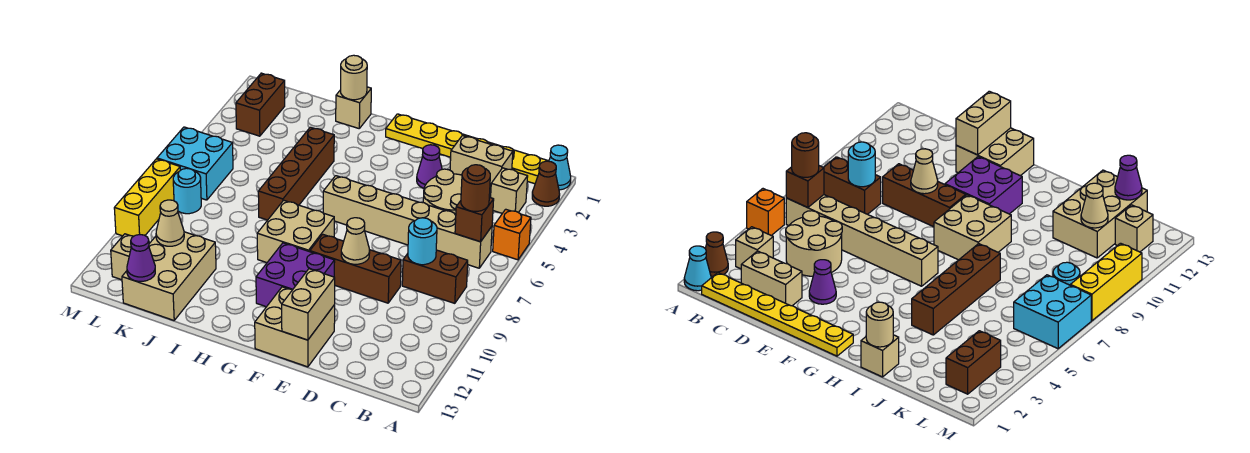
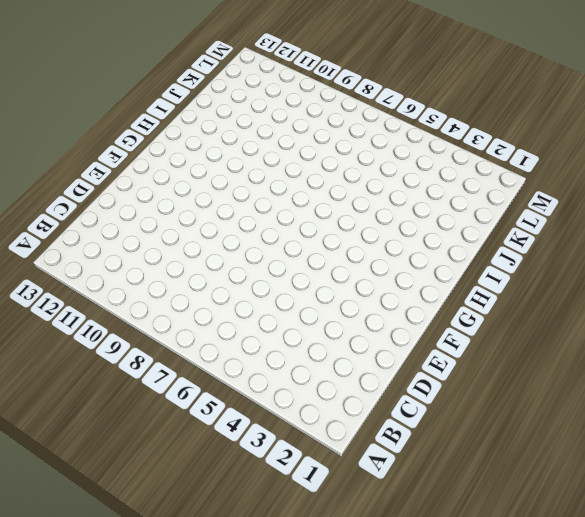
none -> cyan 1x1 cone [549,145,571,190]
none -> brown 1x1 cone [532,161,560,206]
none -> orange 1x1 brick [493,209,531,260]
none -> yellow 1x6 plate [386,114,548,184]

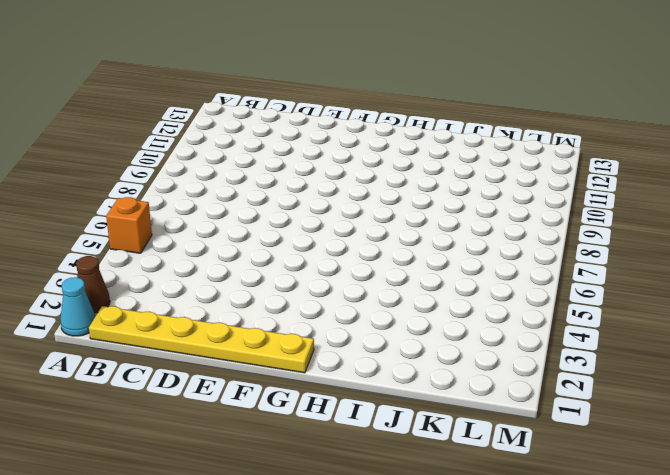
none -> tan 1x1 brick [491,168,528,213]
none -> tan 1x6 brick [323,176,492,268]
none -> brown 1x2 brick [402,250,468,303]
none -> tan 1x2 brick [450,136,513,190]

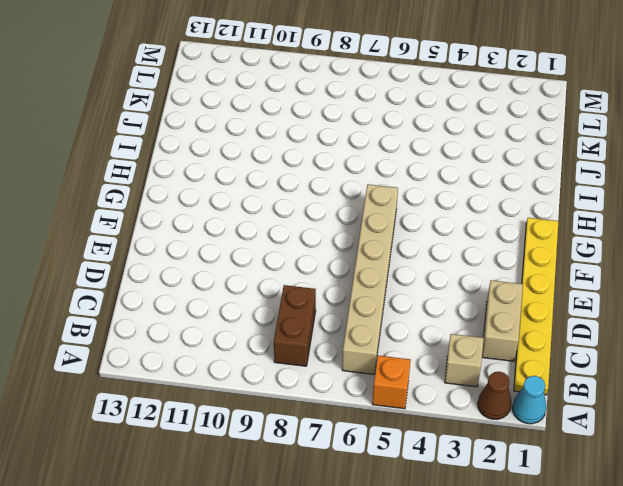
none -> tan 2x2 round brick [423,169,462,214]
none -> brown 1x3 brick [310,234,401,303]
none -> purple 1x1 cone [417,145,442,188]
none -> tan 2x2 brick [255,287,335,367]

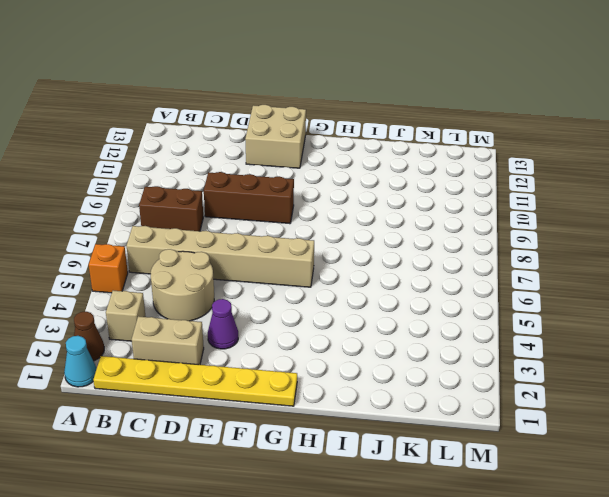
none -> purple 2x2 brick [256,243,335,307]
none -> tan 2x2 brick [257,200,334,263]
none -> tan 1x1 brick [336,87,371,128]
none -> brown 1x4 brick [258,127,334,220]

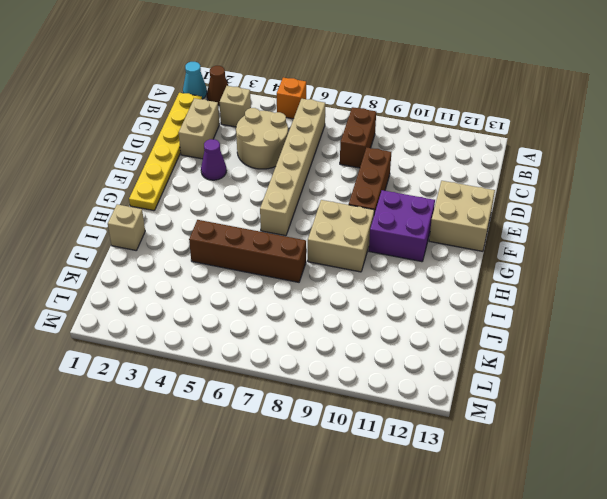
none -> tan 2x3 brick [122,232,216,320]
none -> brown 1x2 brick [236,73,285,136]
none -> cyan 2x2 brick [157,127,233,200]
none -> cyan 1x1 round brick [173,168,201,214]

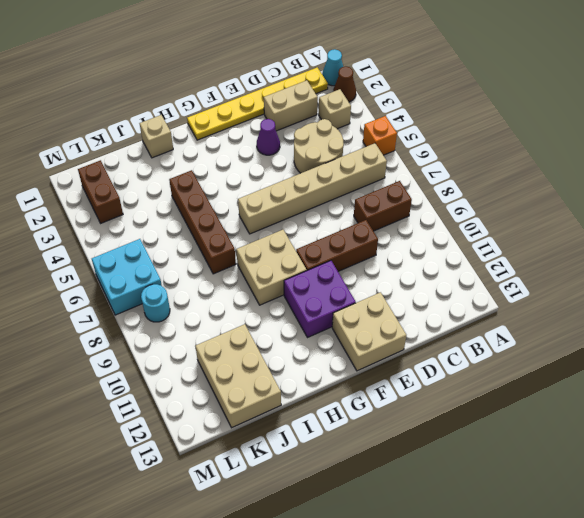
none -> tan 1x1 brick [111,234,134,280]
none -> yellow 1x3 brick [114,159,180,236]
none -> brown 1x1 brick [455,197,494,242]
none -> cyan 1x1 round brick [408,218,437,265]

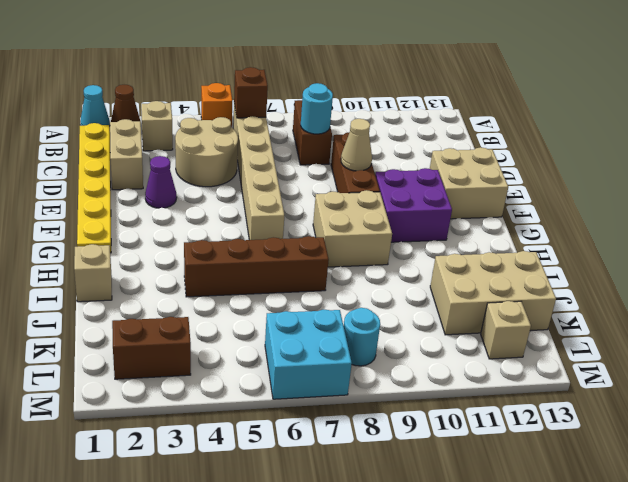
none -> yellow 1x3 brick [114,159,180,236]
none -> tan 1x2 brick [282,269,335,340]
none -> tan 1x1 round brick [341,55,367,100]
none -> tan 1x1 cone [156,200,184,246]

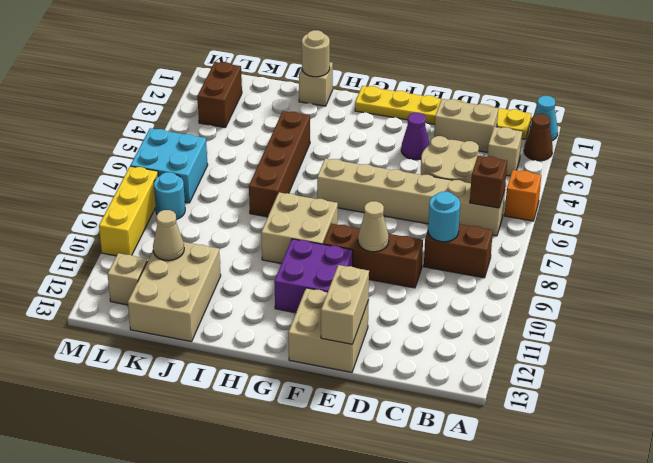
none -> purple 1x1 cone [127,235,155,281]
none -> brown 1x1 round brick [461,165,490,211]

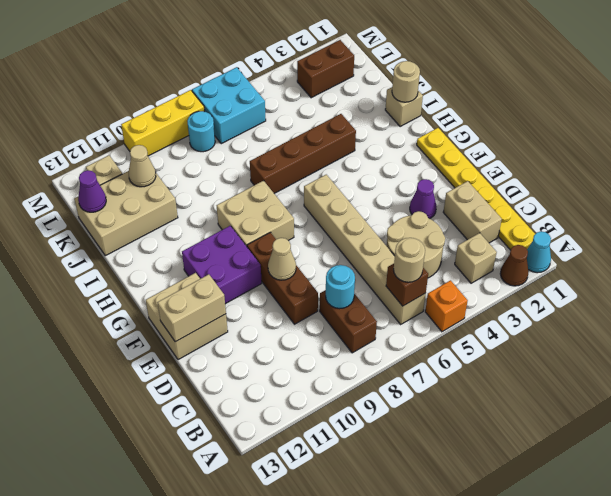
tan 1x1 round brick [394,238,425,282] -> brown 1x1 round brick [461,165,490,211]

